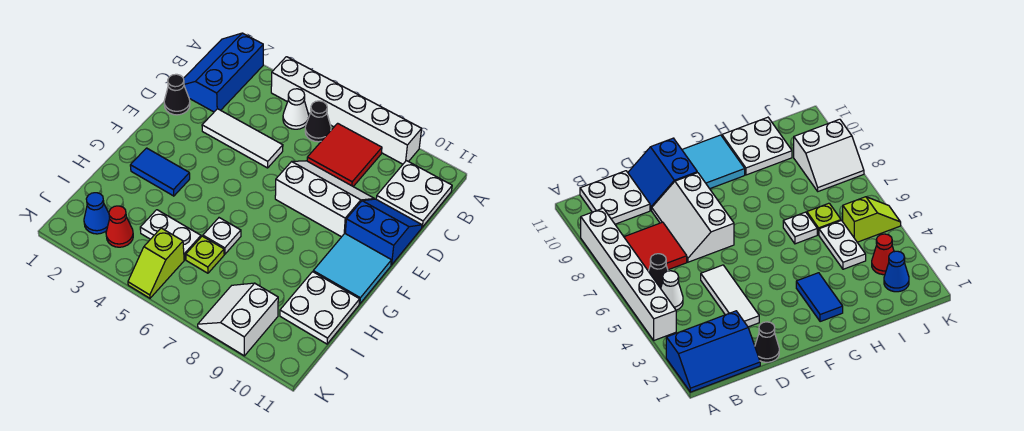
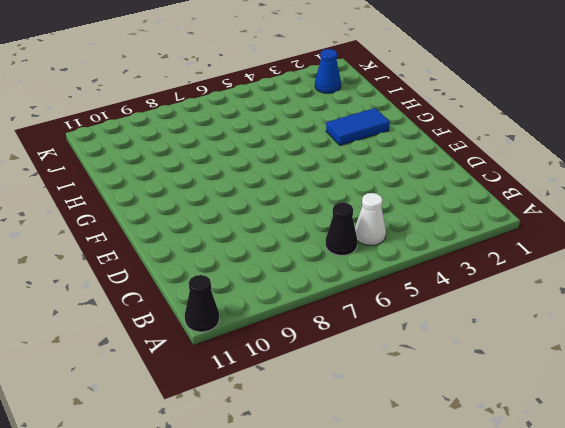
black 1x1 cone [185,275,219,332] -> black 1x1 cone moved to [164,74,190,115]
none -> blue 2x3 slope [183,33,263,112]
none -> white 1x6 brick [271,57,422,164]
none -> red 2x2 tile [307,123,382,186]

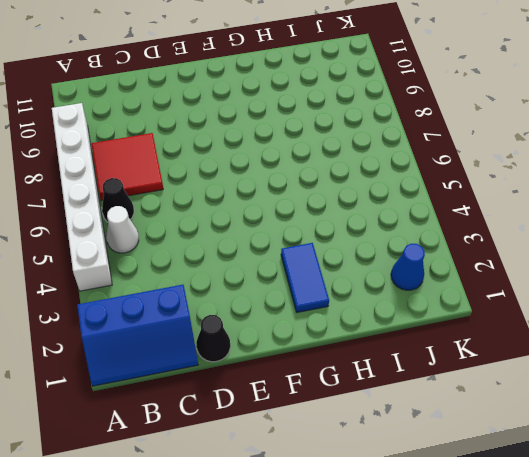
none -> white 2x2 plate [376,161,452,227]
none -> white 1x3 tile [202,109,283,168]
none -> white 2x3 slope [275,161,374,237]

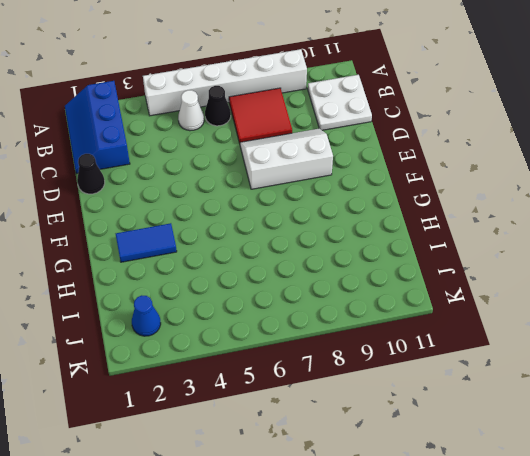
none -> white 1x3 tile [202,109,283,168]
none -> blue 2x2 slope [345,199,422,265]
none -> cyan 2x2 tile [313,234,391,304]

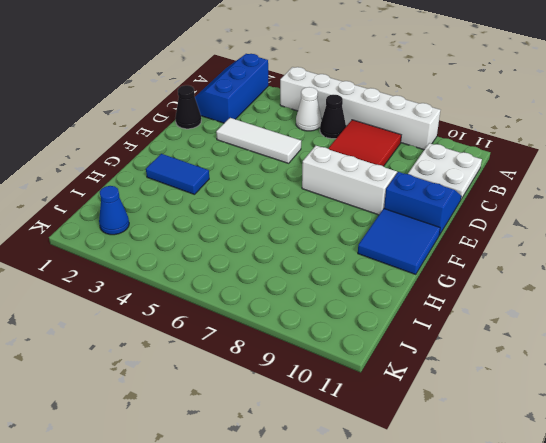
blue 2x2 tile [358,209,440,274] -> cyan 2x2 tile [313,234,391,304]
none -> white 1x1 plate [203,218,241,254]
none -> white 2x2 plate [280,272,360,344]
none -> white 1x2 plate [140,210,201,260]

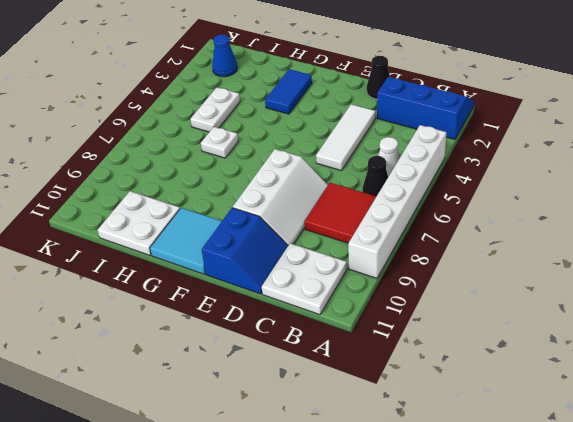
none -> lime 1x1 plate [186,236,224,273]
none -> red 1x1 cone [106,206,133,247]
none -> lime 1x2 slope [128,228,184,298]

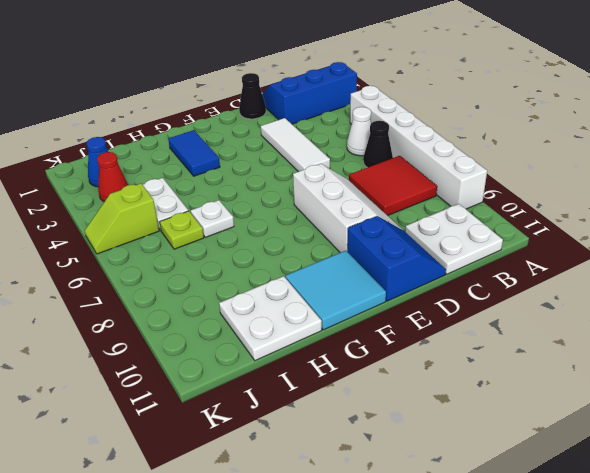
none -> white 2x2 slope [198,283,278,356]

